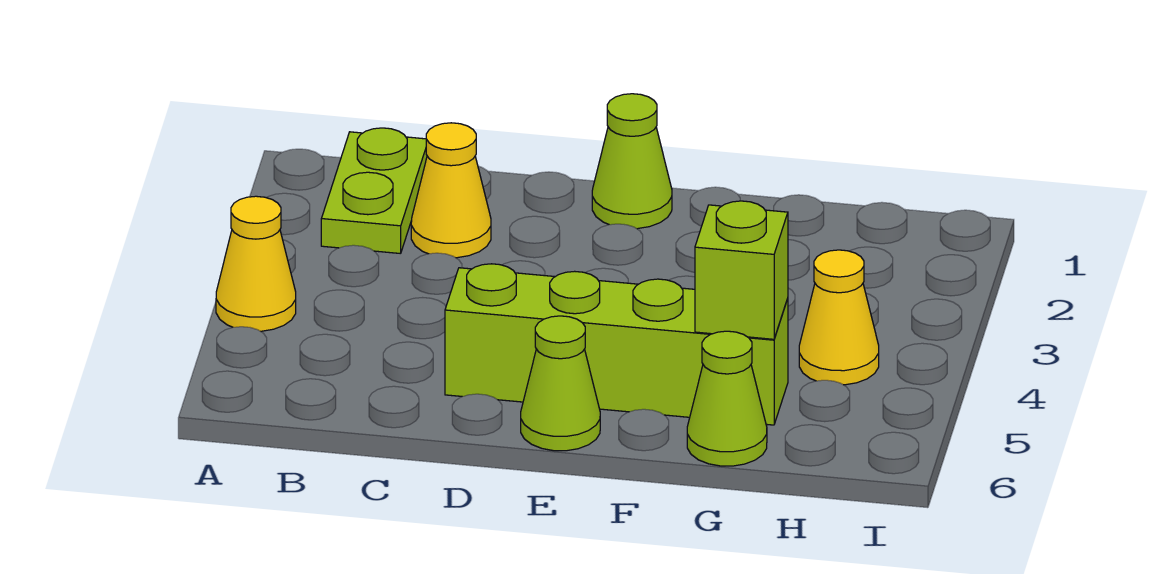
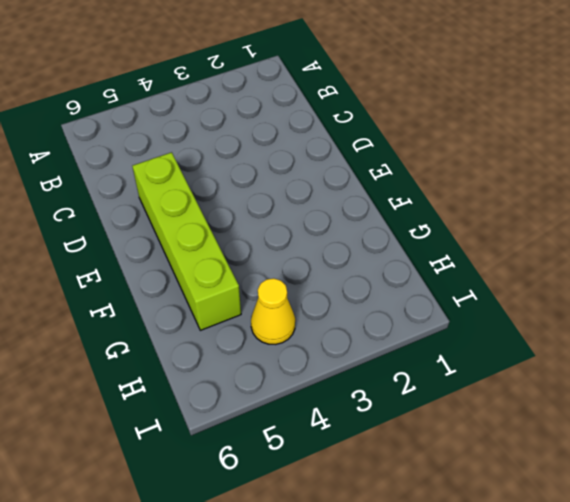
none -> yellow 1x1 cone [216,196,296,331]
none -> lime 1x2 plate [321,128,427,254]

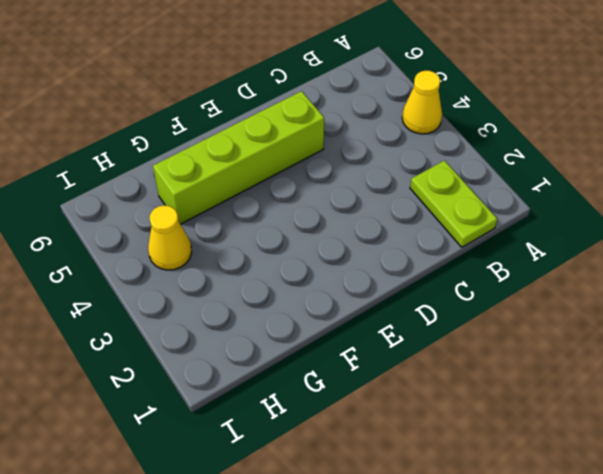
none -> yellow 1x1 cone [411,123,491,258]
none -> lime 1x1 cone [592,94,672,229]

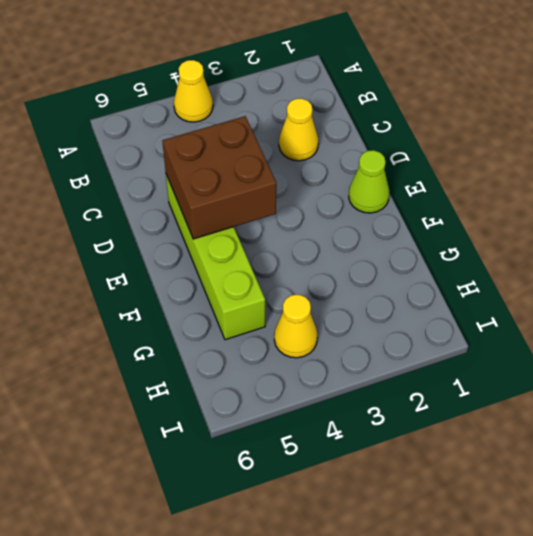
brown 2x2 brick [162,116,276,239] -> none
none -> lime 1x2 plate [321,128,427,254]
none -> lime 1x1 cone [521,316,600,451]

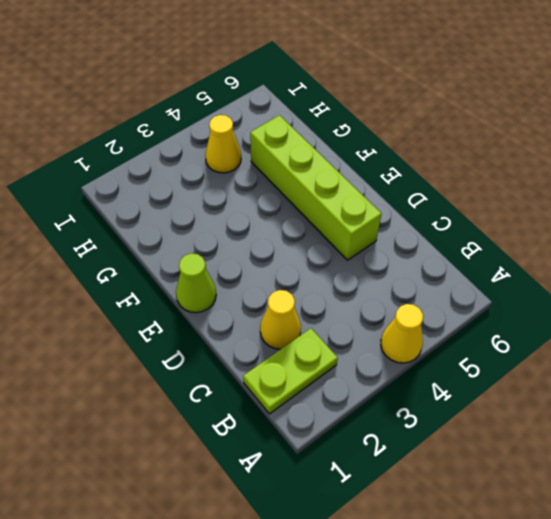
none -> lime 1x1 cone [521,316,600,451]
none -> lime 1x1 cone [687,331,767,466]

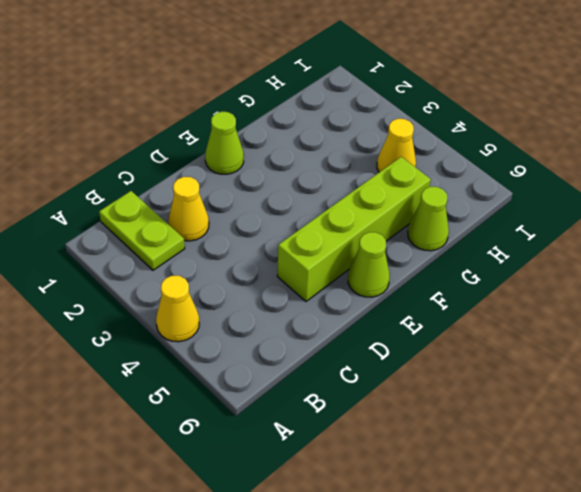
none -> lime 1x1 brick [695,201,788,339]

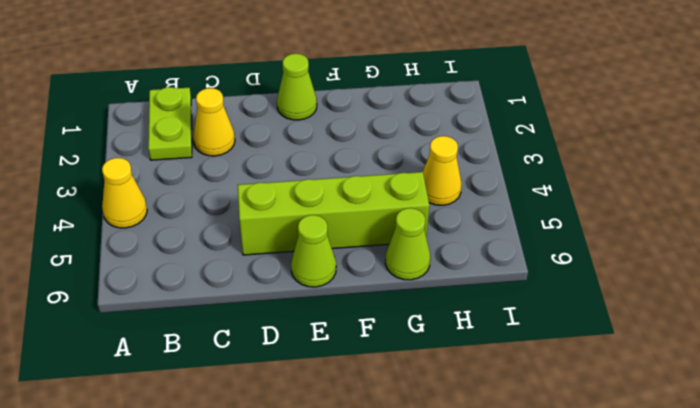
none -> lime 1x1 brick [695,201,788,339]

